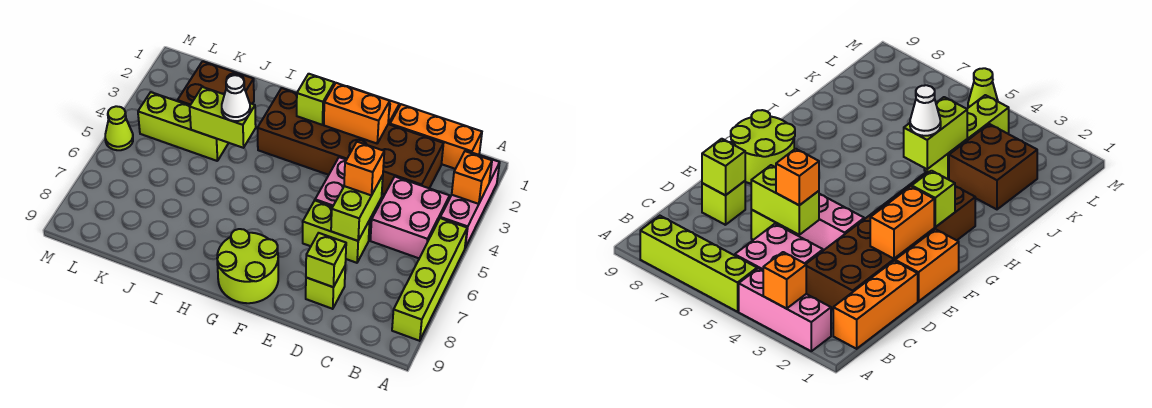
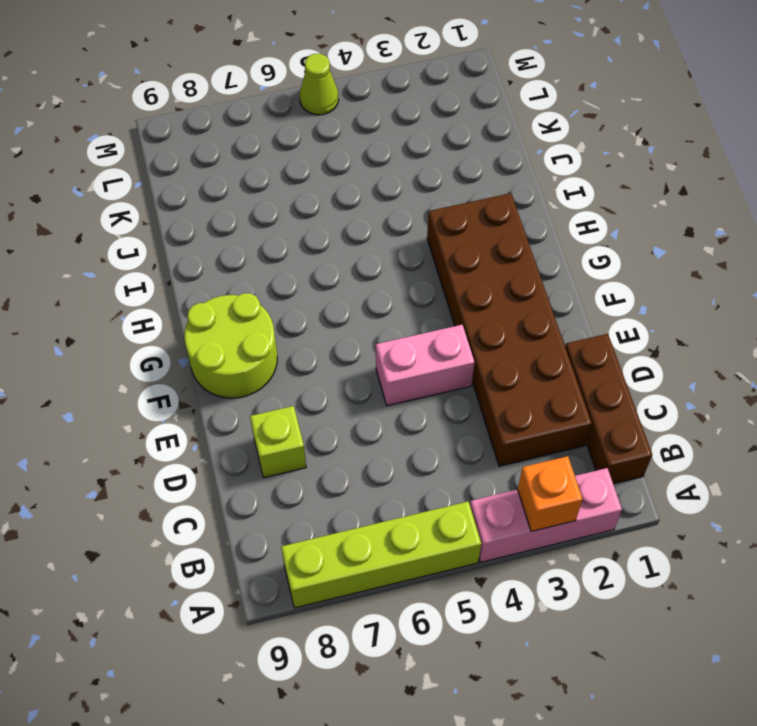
brown 1x3 brick [565,334,652,484] -> orange 1x3 brick [390,104,482,169]
none -> pink 2x2 brick [370,177,450,258]
none -> lime 1x2 brick [303,200,370,263]
none -> orange 1x2 brick [895,229,959,302]

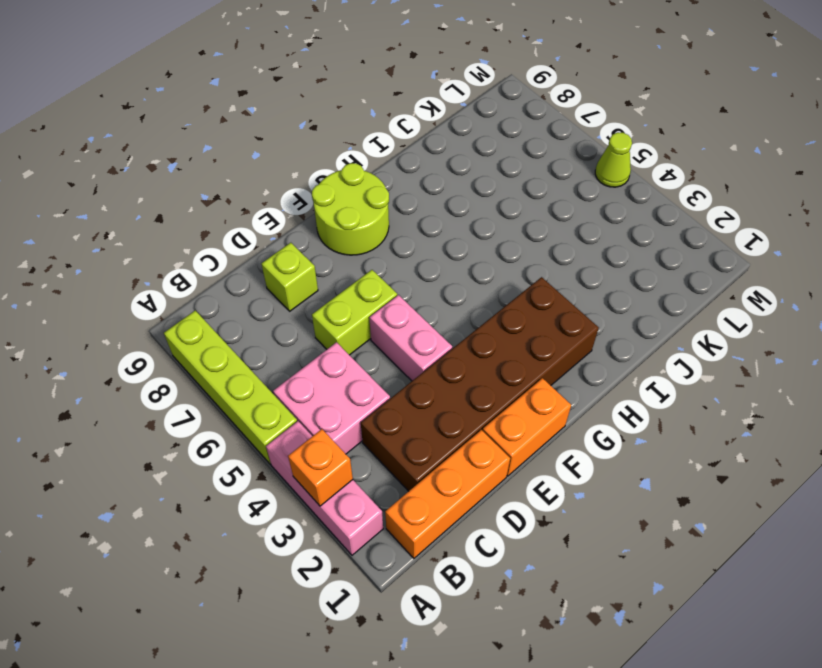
none -> brown 2x2 brick [177,61,254,105]
none -> lime 1x3 brick [138,92,228,161]
none -> lime 1x2 brick [331,175,383,241]

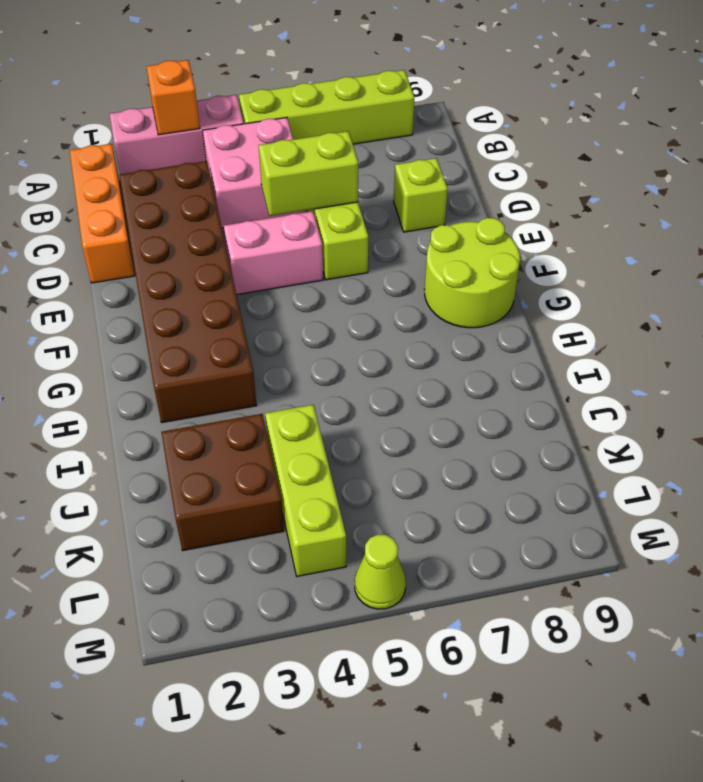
none -> orange 1x2 brick [895,229,959,302]
none -> lime 1x1 brick [306,233,346,287]
none -> orange 1x2 brick [324,83,390,143]

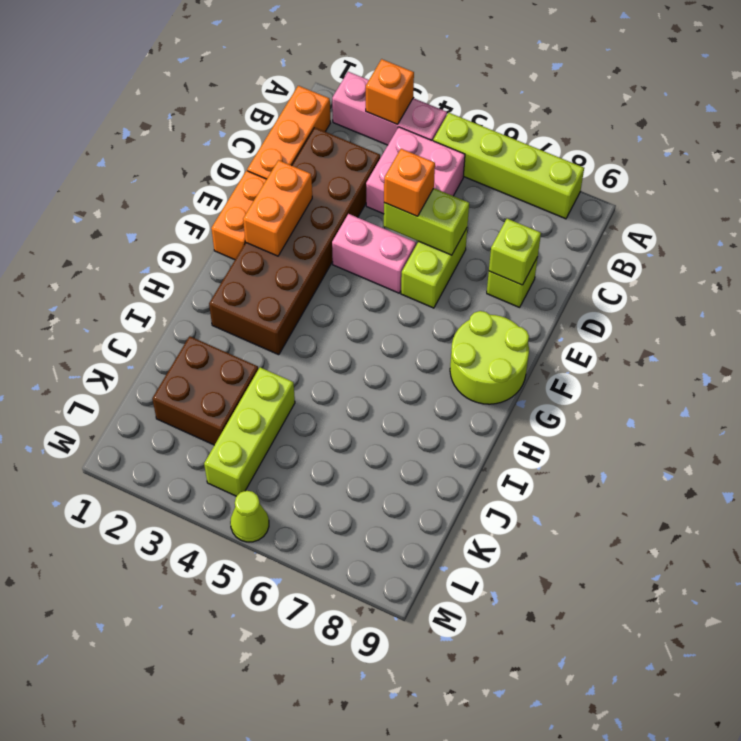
none -> lime 1x1 brick [297,74,334,125]
none -> lime 1x2 brick [190,87,256,148]
none -> white 1x1 cone [222,75,250,121]

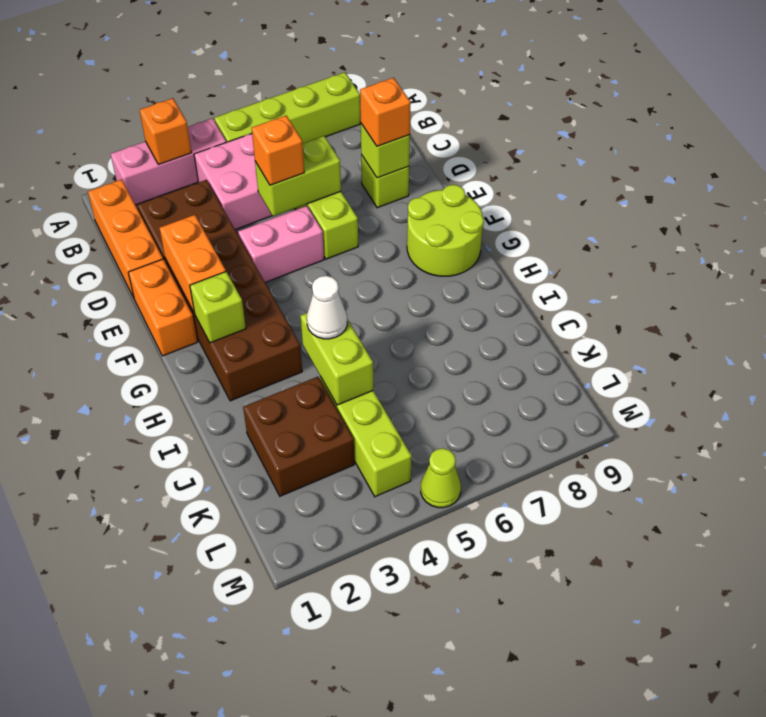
orange 1x1 brick [360,78,411,146] -> none

